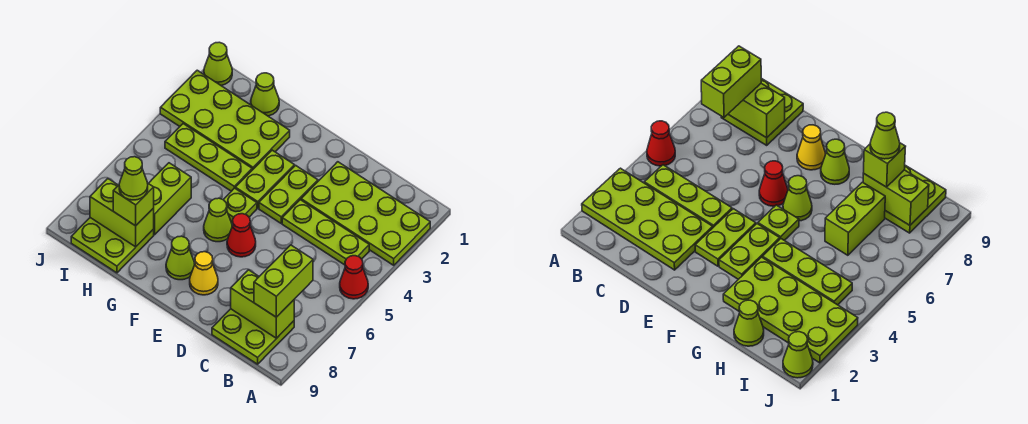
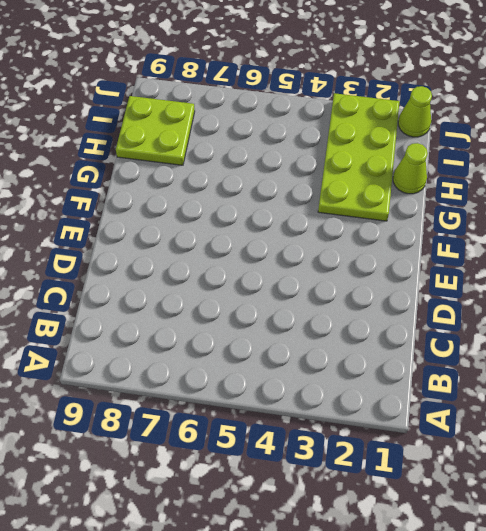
none -> lime 2x4 plate [301,162,430,265]
none -> red 1x1 cone [340,256,368,299]
none -> lime 1x3 plate [282,200,369,265]

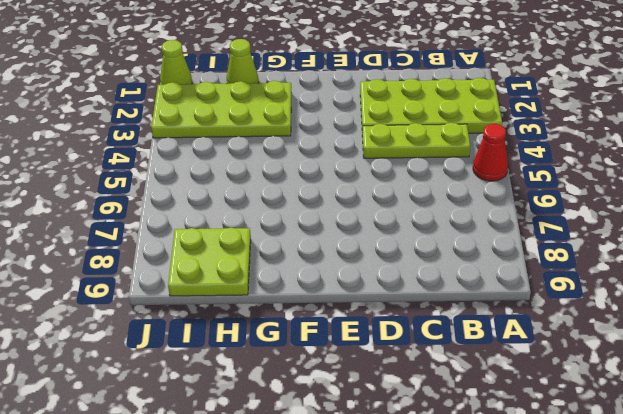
none -> lime 2x2 plate [212,309,294,364]
none -> lime 1x2 plate [259,165,318,223]
none -> red 1x1 cone [227,214,256,257]

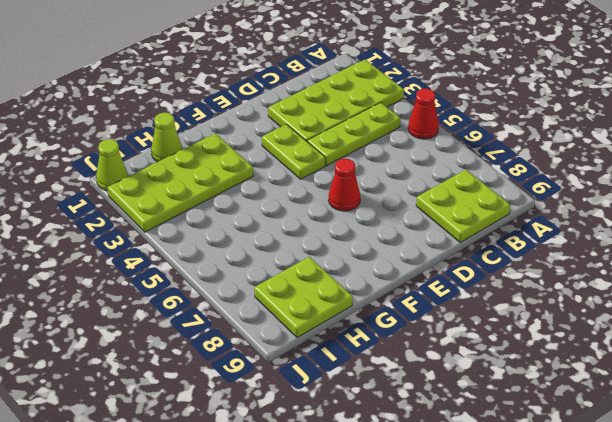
none -> yellow 1x1 cone [190,252,218,295]
none -> lime 1x2 plate [235,150,294,208]
none -> lime 1x1 plate [223,188,257,223]

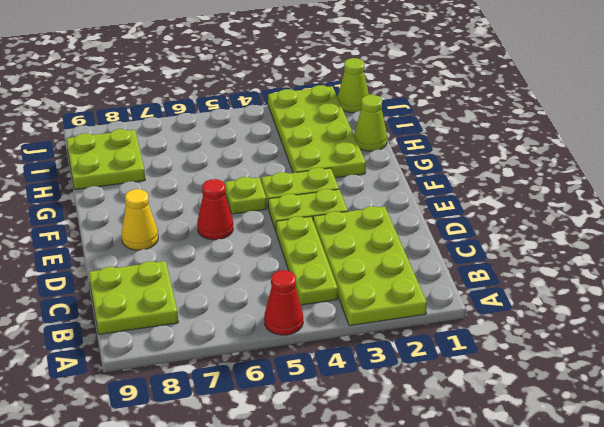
none -> lime 1x1 cone [204,198,232,242]
none -> lime 1x1 cone [166,236,195,280]
none -> lime 1x3 plate [165,124,252,191]

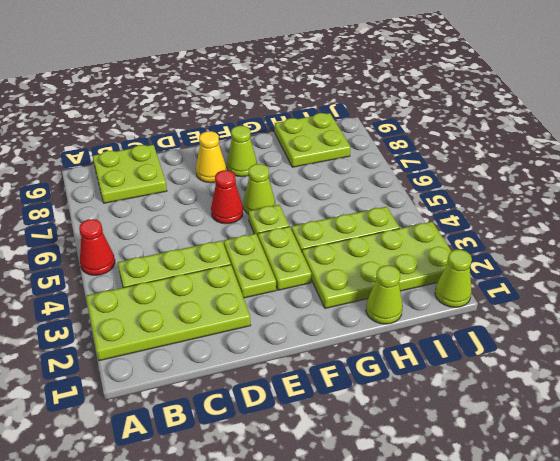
none -> lime 1x2 brick [148,163,191,235]
none -> lime 1x2 brick [231,270,294,338]
none -> lime 1x2 brick [90,179,154,247]

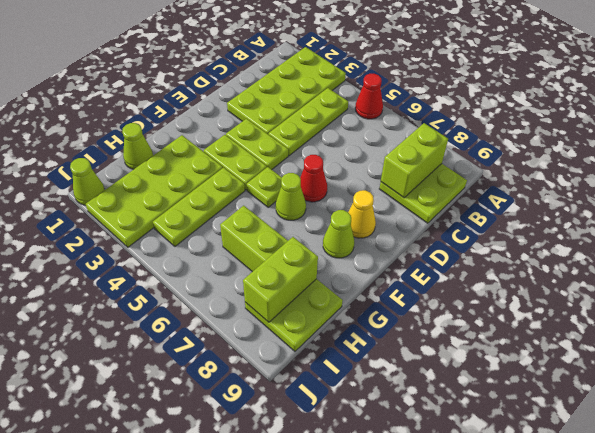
none -> lime 1x2 brick [254,245,313,317]
none -> lime 1x1 brick [113,184,154,226]
none -> lime 1x1 cone [119,157,148,200]

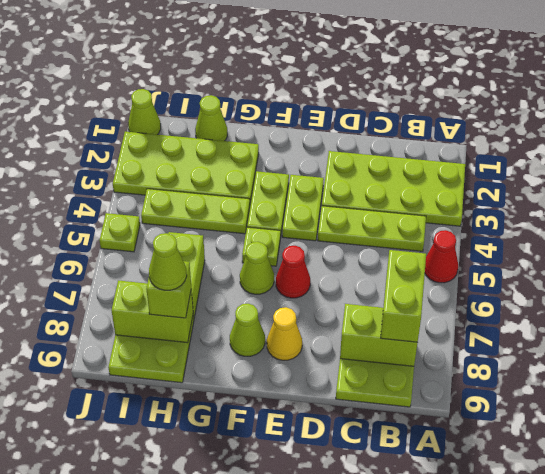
lime 1x1 plate [100,213,140,252] -> none

